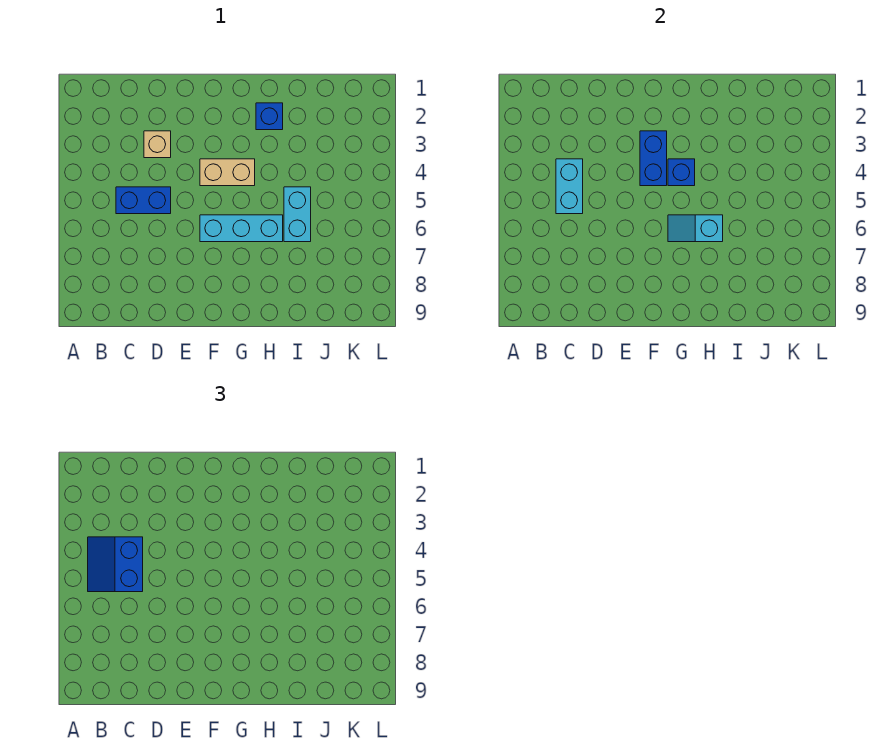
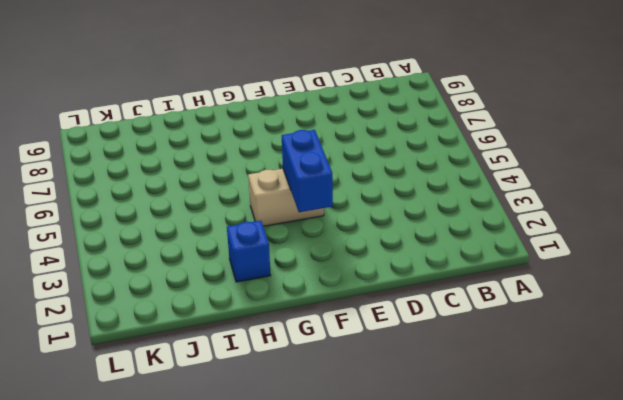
none -> blue 1x2 brick [116,187,171,214]
none -> tan 1x1 brick [144,131,171,158]

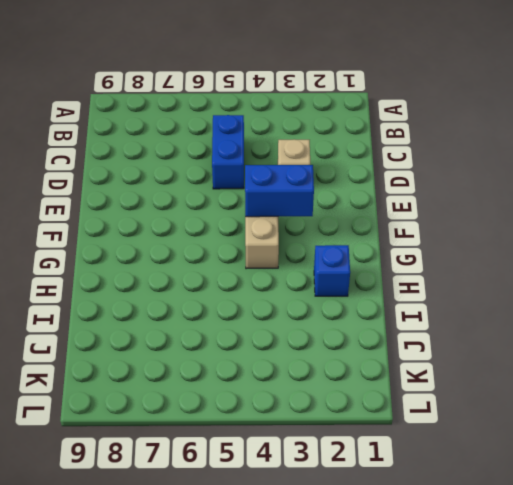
none -> cyan 1x3 brick [200,215,283,242]
none -> cyan 1x2 brick [284,187,311,242]

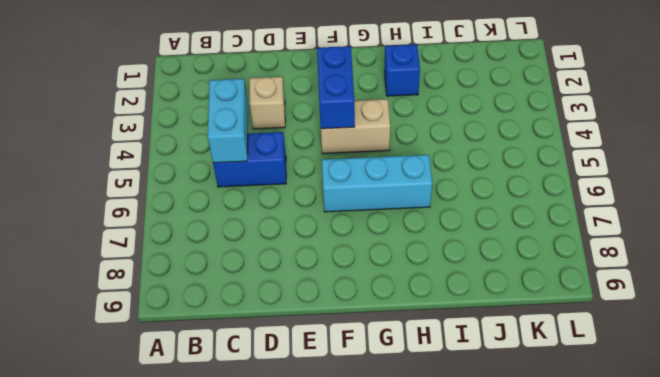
none -> cyan 1x2 brick [284,187,311,242]
none -> blue 1x1 brick [668,159,695,186]

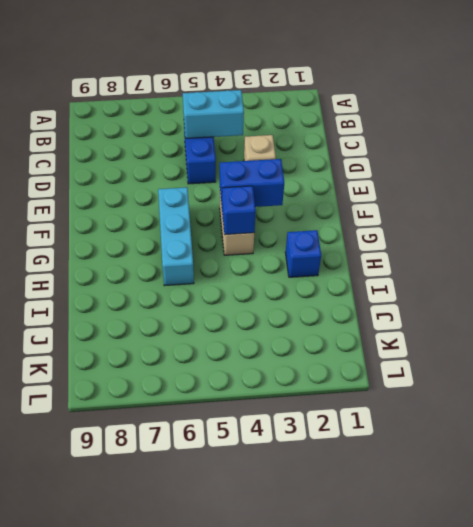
none -> cyan 1x2 brick [284,187,311,242]
none -> cyan 1x2 slope [668,215,723,242]

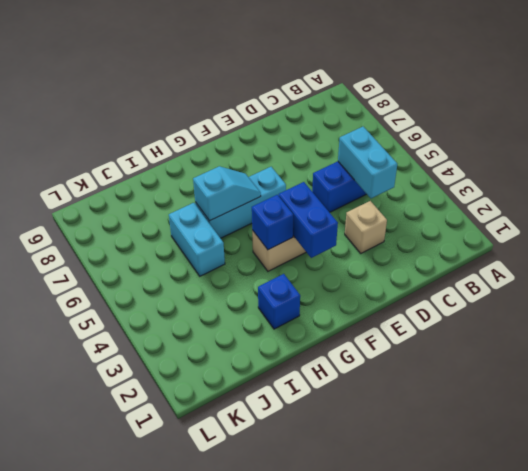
none -> blue 2x2 slope [88,537,143,592]

